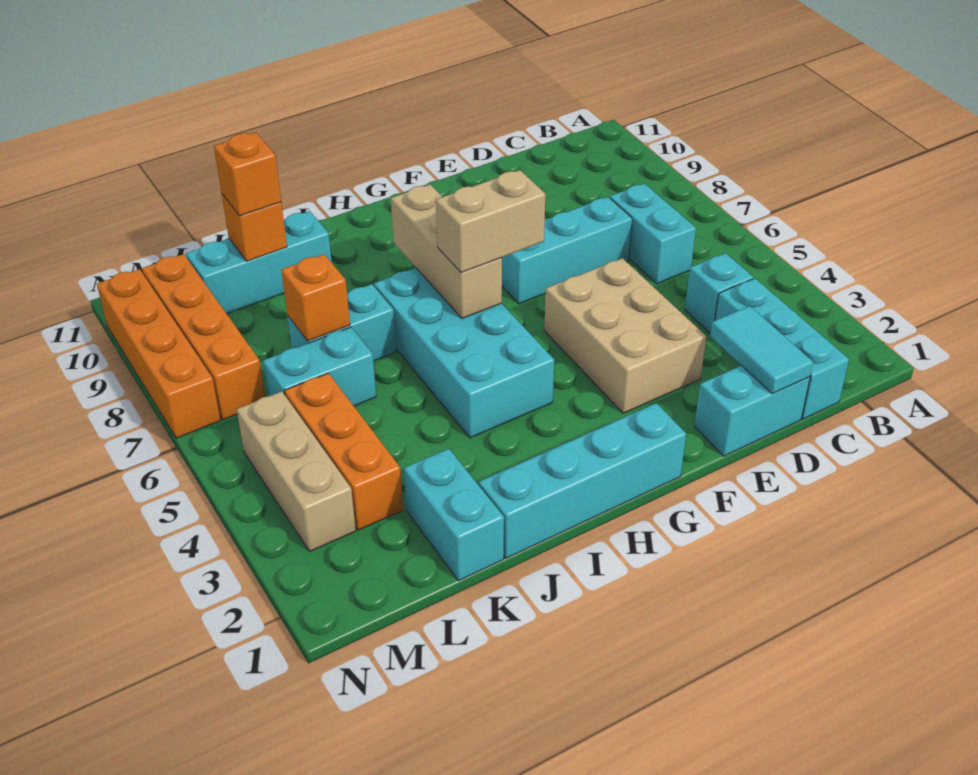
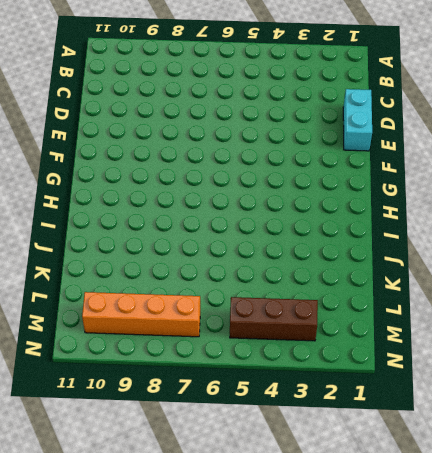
brown 1x3 brick [230,297,318,341] -> tan 1x3 brick [237,391,356,552]
none -> cyan 1x3 brick [715,278,849,419]
none -> cyan 1x1 brick [685,253,753,333]
none -> cyan 1x2 brick [610,184,696,284]

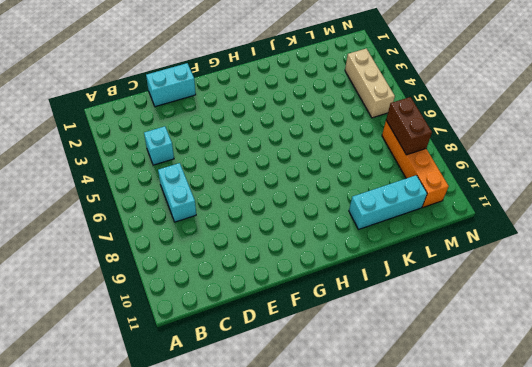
brown 1x2 brick [386,97,432,155] -> none
none -> cyan 1x3 brick [715,278,849,419]
none -> cyan 1x3 brick [502,197,632,304]
none -> tan 2x3 brick [544,258,706,413]

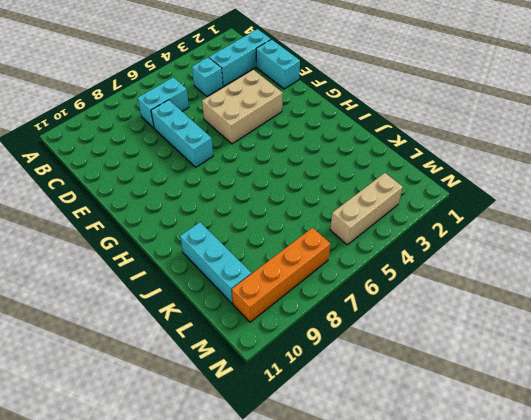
none -> cyan 1x4 brick [479,403,686,558]
none -> cyan 2x4 brick [374,268,554,438]
none -> cyan 1x2 brick [288,284,396,361]

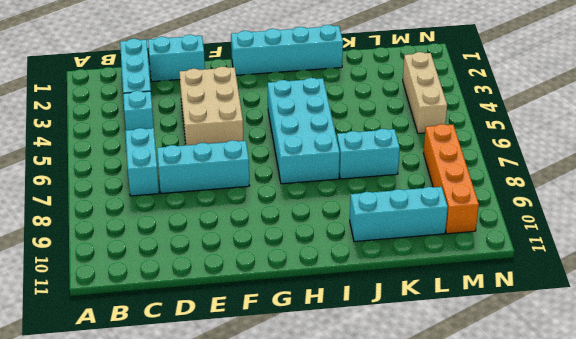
none -> cyan 1x2 brick [404,449,504,581]
none -> cyan 1x2 brick [263,327,376,406]
none -> orange 1x3 brick [284,373,403,530]

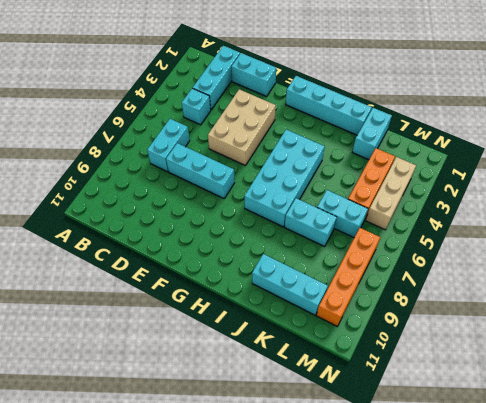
none -> orange 1x4 brick [97,269,221,438]
none -> cyan 1x2 tile [710,306,813,394]
none -> tan 1x3 brick [391,185,502,318]

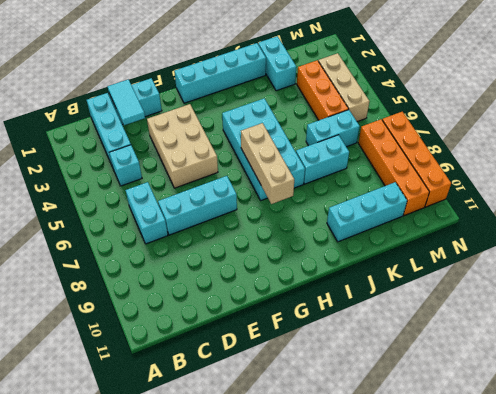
none -> orange 1x1 brick [281,254,350,341]
none -> orange 1x1 brick [222,194,287,261]
none -> tan 1x2 brick [436,170,545,273]

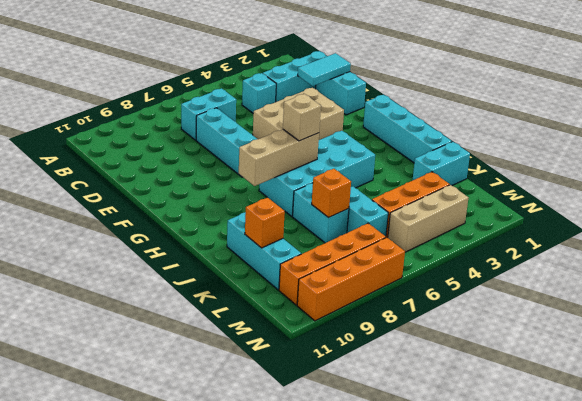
tan 1x1 brick [283,94,321,141] -> tan 1x2 brick [436,170,545,273]
none -> orange 1x1 brick [214,133,281,216]

